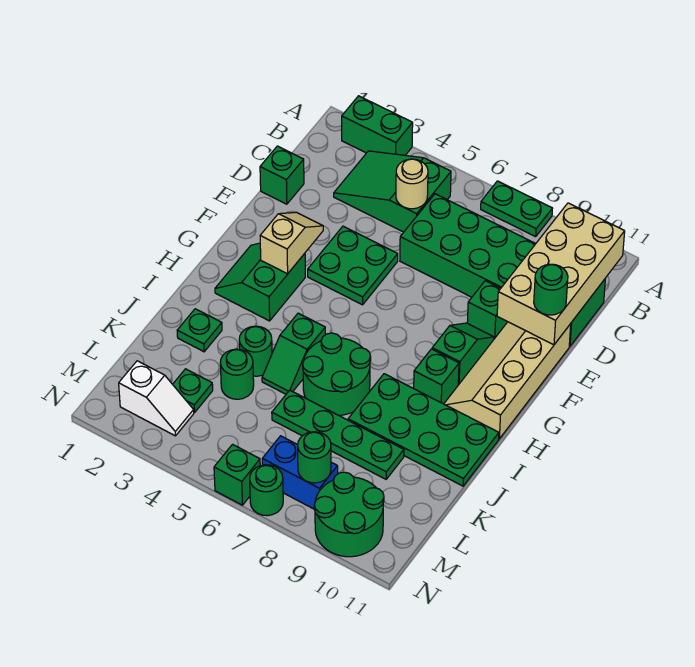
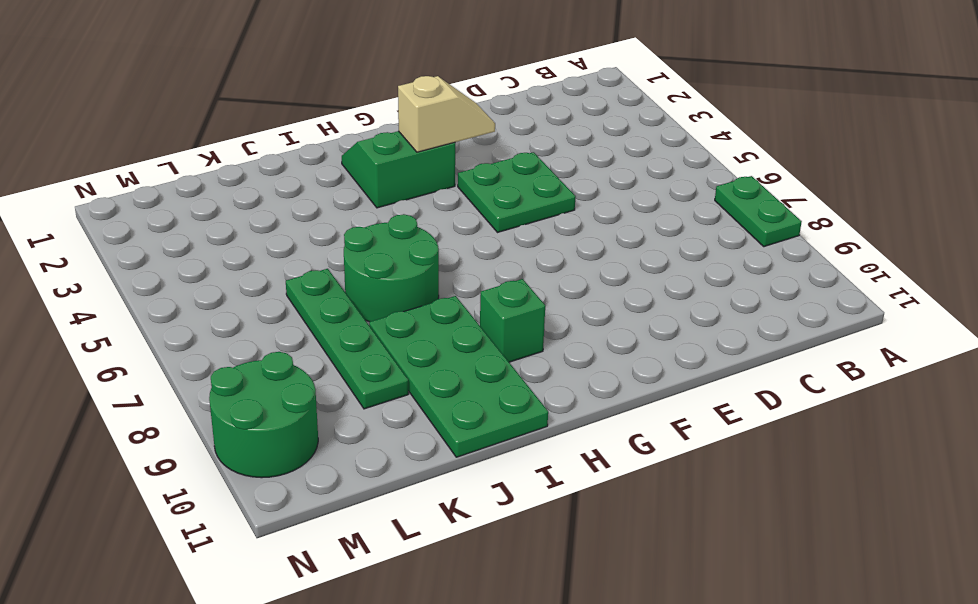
none -> green 1x2 brick [342,96,413,155]
none -> green 2x3 slope [334,151,451,232]
none -> green 2x6 brick [400,194,605,346]

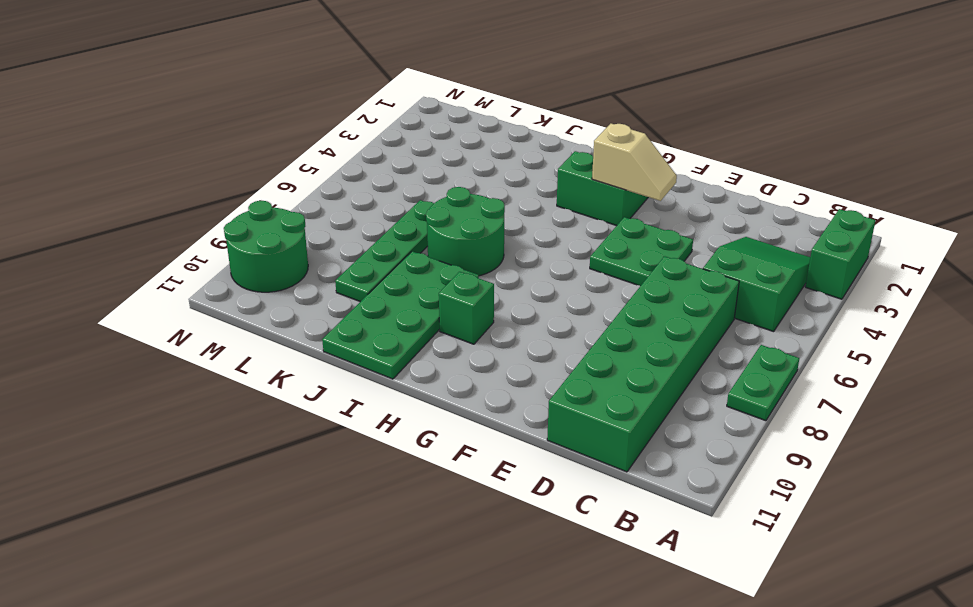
none -> green 1x1 brick [260,146,304,204]
none -> green 1x1 brick [467,281,507,339]
none -> tan 2x4 slope [444,322,571,439]

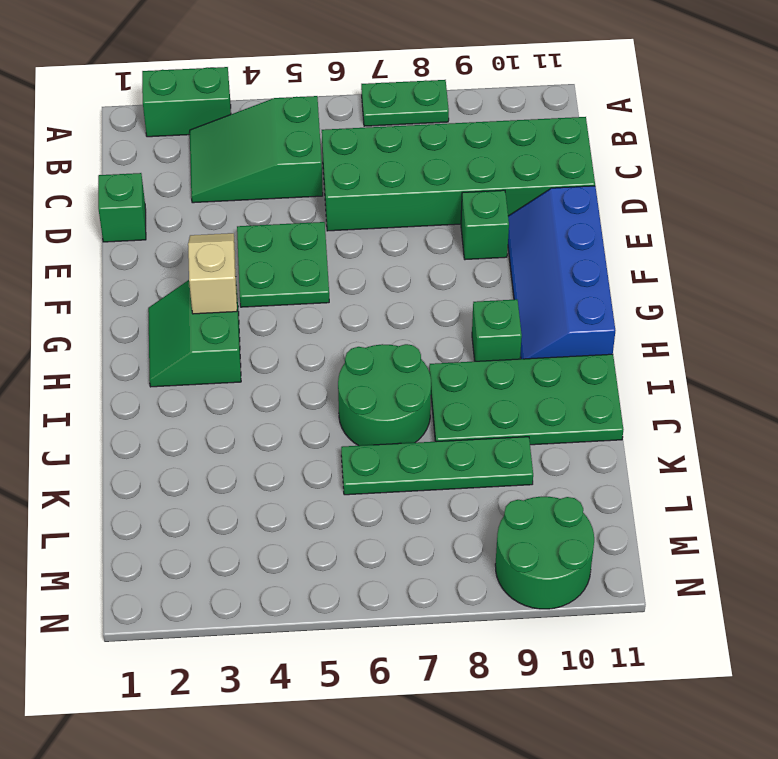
blue 2x4 slope [508,186,615,359] -> tan 2x4 slope [444,322,571,439]
none -> green 1x2 slope [432,323,494,385]
none -> green 1x2 slope [262,313,325,394]
none -> green 1x1 plate [177,309,222,352]

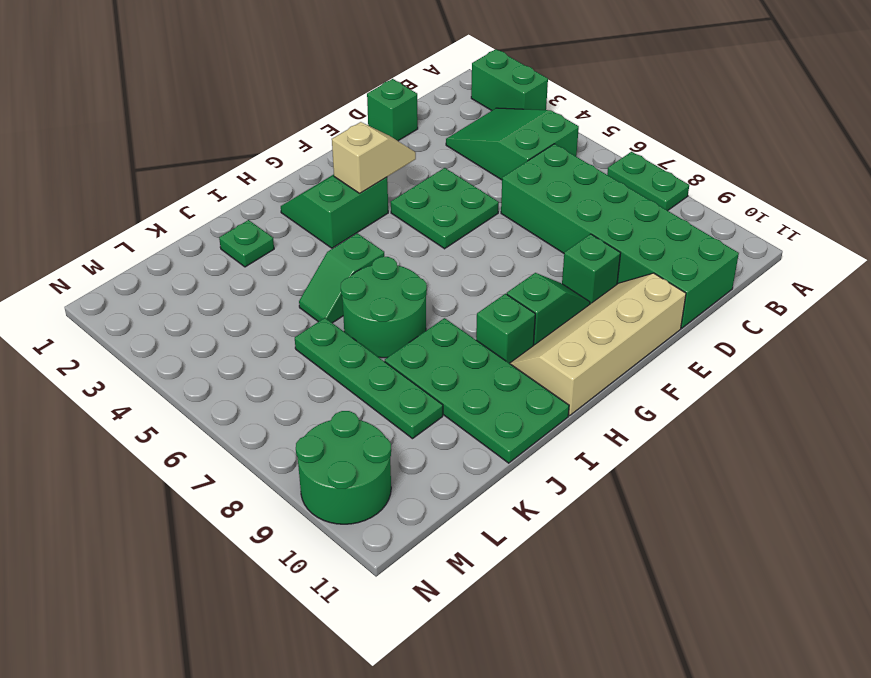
none -> green 1x1 round brick [239,326,272,376]
none -> green 1x1 round brick [220,349,254,399]
none -> green 1x1 plate [173,369,213,412]

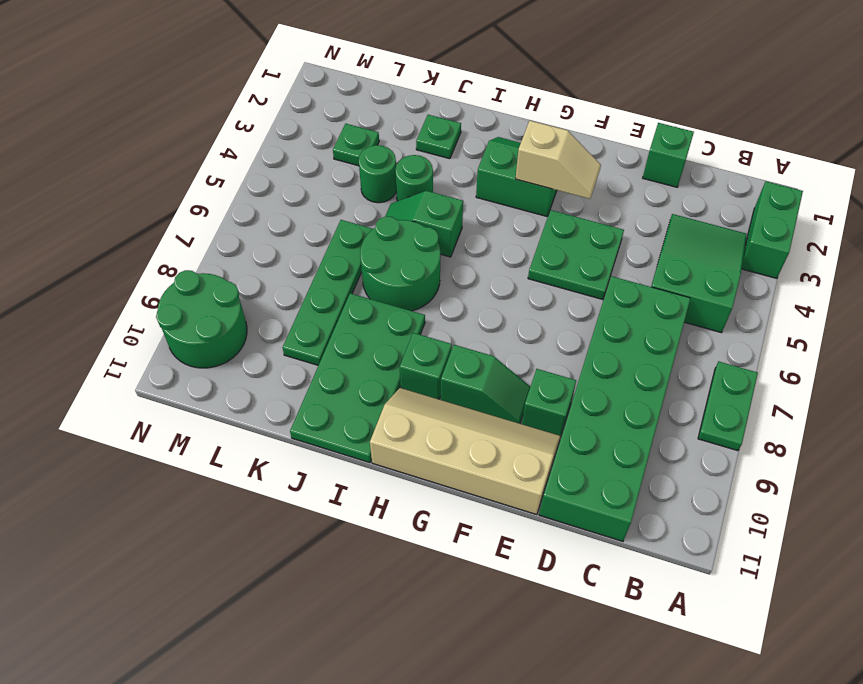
none -> white 1x2 slope [119,361,194,436]
none -> blue 1x2 brick [262,436,338,509]
none -> green 1x1 brick [214,444,260,505]

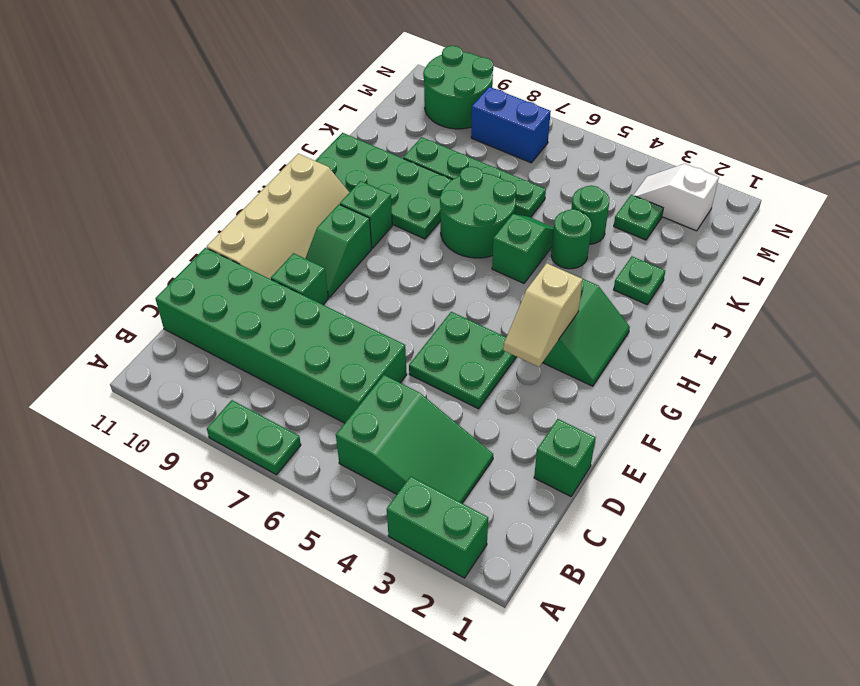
none -> green 1x1 brick [214,444,260,505]
none -> green 1x1 round brick [250,465,283,516]
none -> tan 2x4 brick [497,203,625,345]

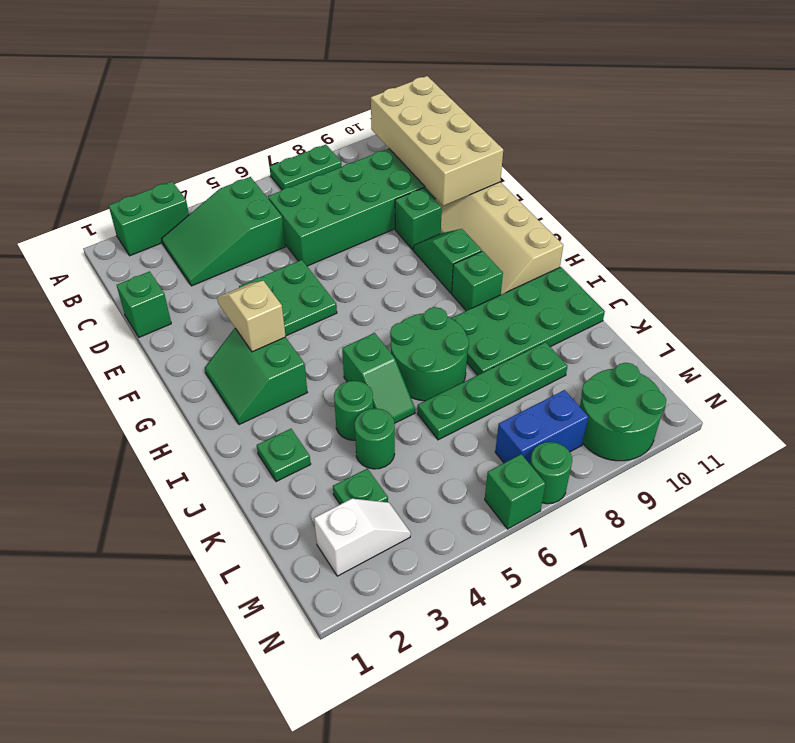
none -> tan 1x1 round brick [396,159,428,209]
none -> green 1x1 round brick [298,432,331,483]
none -> green 1x1 round brick [534,264,568,315]

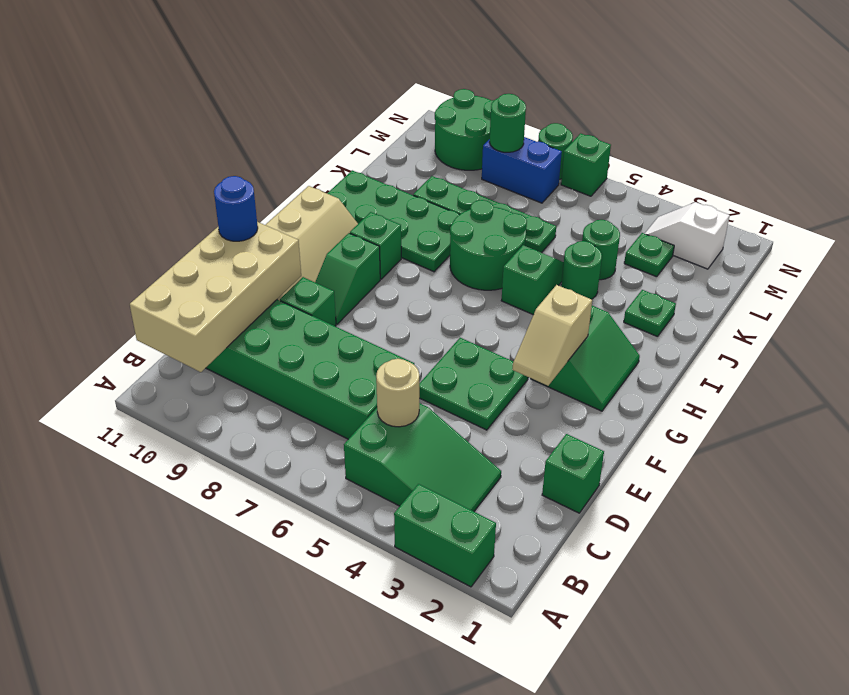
blue 1x1 round brick [214,176,258,241] -> green 1x1 round brick [534,264,568,315]
none -> green 1x2 plate [481,181,553,237]

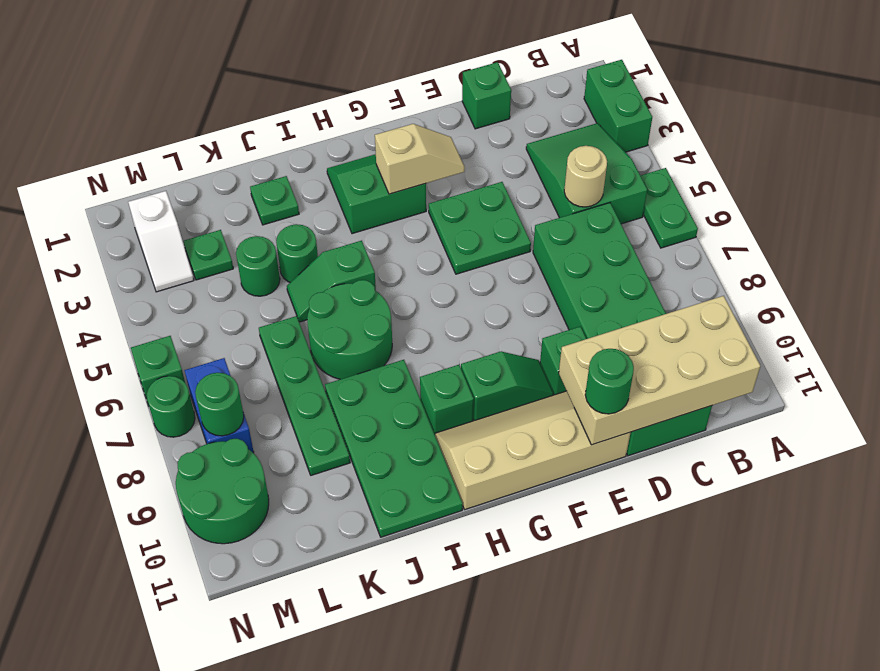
green 1x2 plate [641,168,698,248] -> green 1x2 plate moved to [481,181,553,237]

